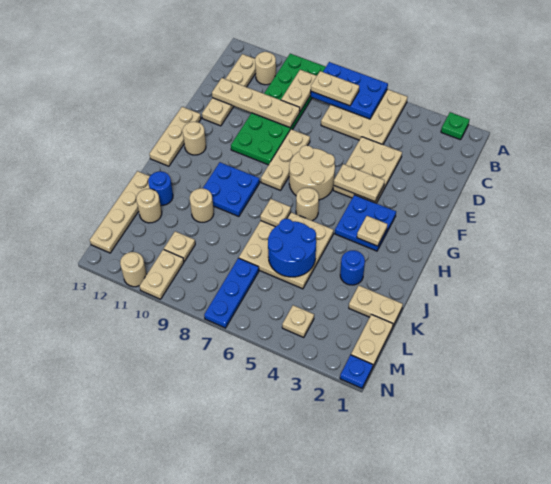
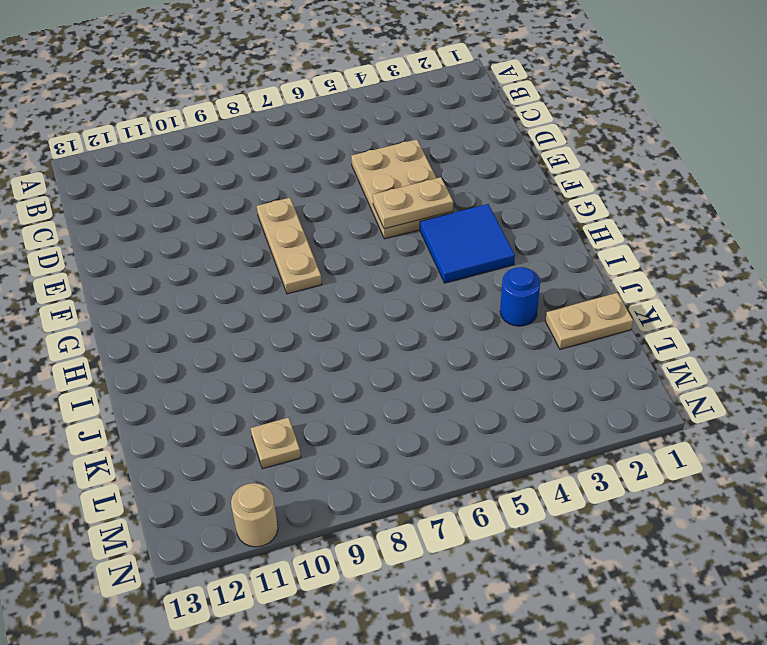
blue 2x2 tile [420,204,515,283] -> blue 2x2 plate [335,195,396,251]
none -> green 1x1 plate [441,112,470,140]
none -> tan 3x3 plate [321,89,408,144]
none -> green 2x6 plate [231,54,326,165]
none -> tan 1x1 round brick [255,52,276,85]

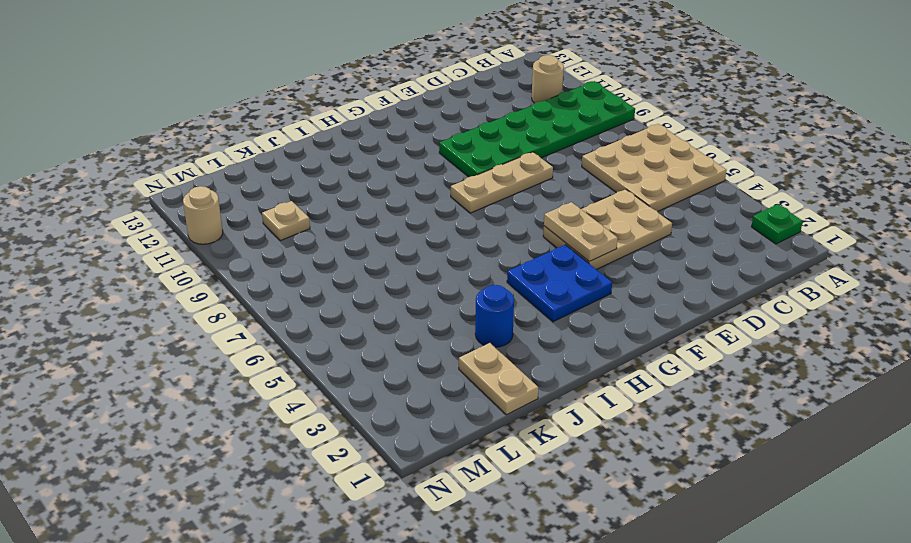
none -> tan 1x4 plate [202,54,256,126]
none -> tan 2x2 round brick [289,145,335,200]
none -> tan 1x3 plate [149,107,201,166]
none -> tan 1x1 round brick [183,122,206,155]

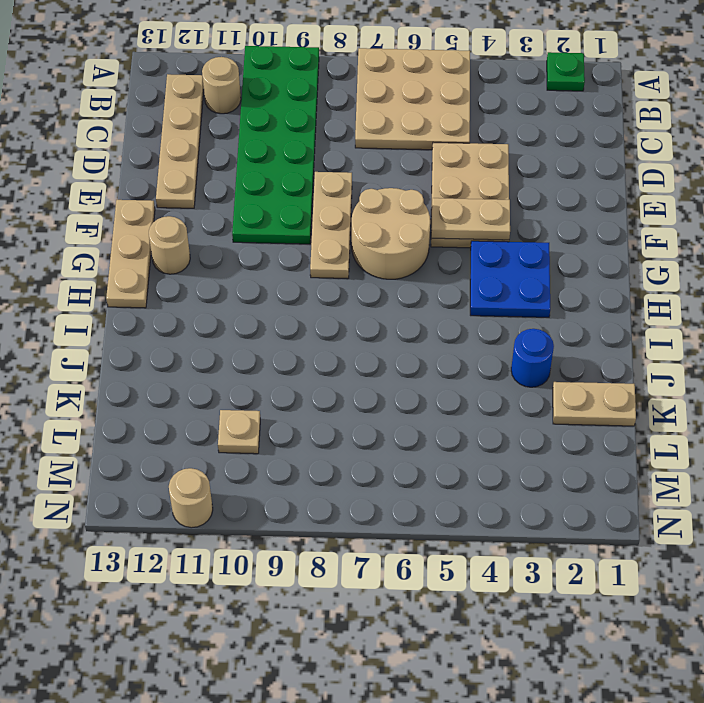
none -> tan 1x1 round brick [296,188,319,221]
none -> blue 2x2 plate [203,162,260,217]
none -> tan 3x3 plate [239,212,334,289]
none -> tan 1x1 round brick [190,188,214,222]

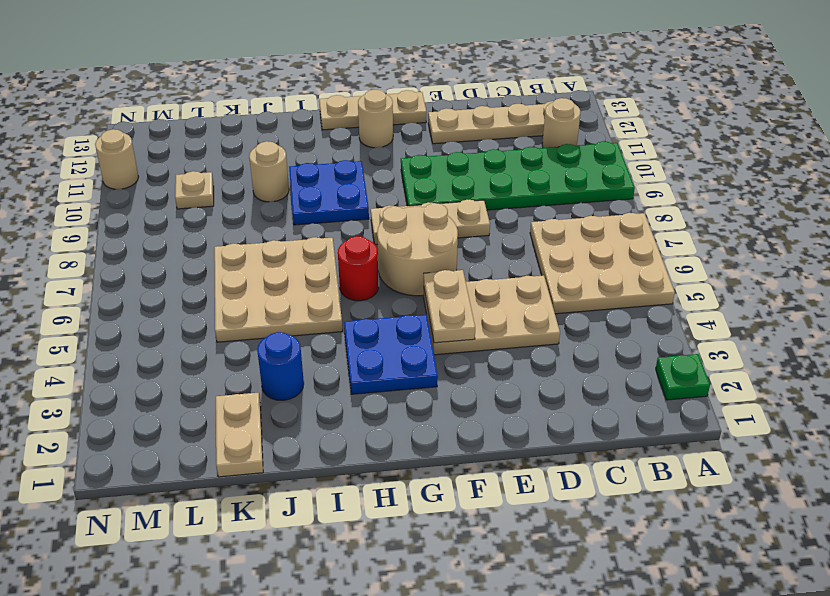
red 1x1 round brick [338,236,378,301] -> tan 1x1 round brick [296,188,319,221]
none -> blue 1x1 round brick [148,171,173,205]
none -> tan 1x4 plate [90,171,150,253]
none -> tan 1x1 round brick [136,189,162,223]
none -> tan 1x2 plate [351,314,393,366]

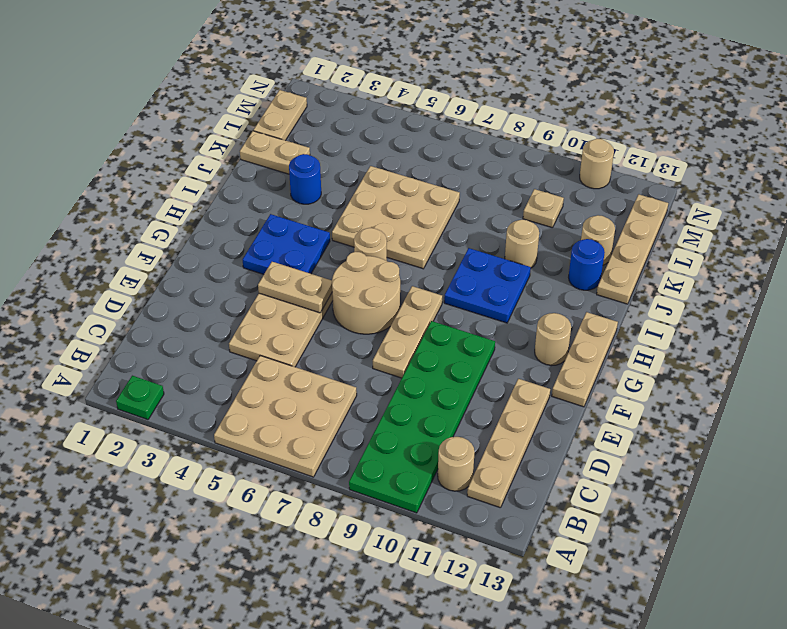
none -> blue 1x3 plate [204,258,259,328]
none -> tan 1x1 plate [282,305,314,337]
none -> tan 1x2 plate [140,249,184,299]
none -> blue 1x1 plate [340,355,373,388]

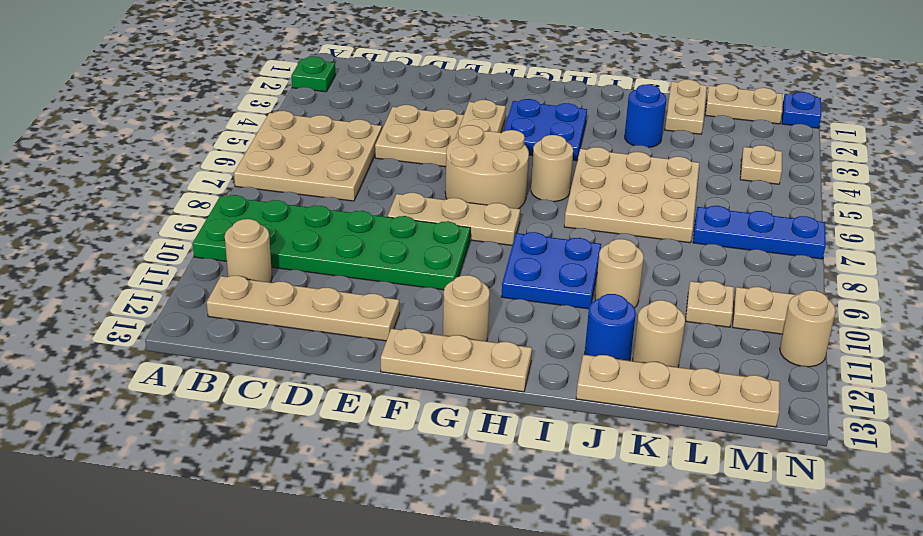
none -> blue 2x3 plate [310,62,388,119]
none -> tan 1x2 plate [281,70,317,111]
none -> tan 1x4 plate [212,78,300,127]
none -> tan 1x1 plate [357,216,388,246]

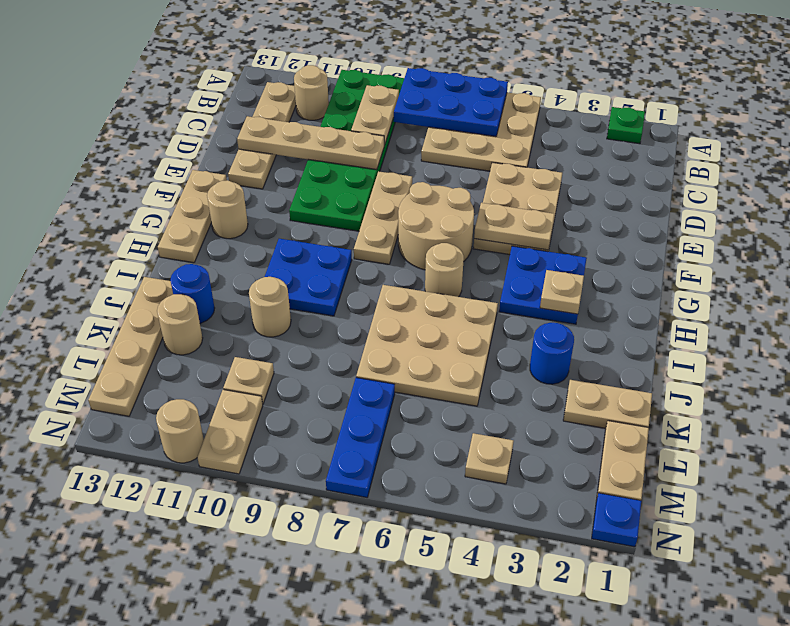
none -> tan 1x1 plate [260,199,291,227]
none -> blue 2x2 round brick [268,219,316,277]
none -> tan 1x2 plate [311,71,359,106]

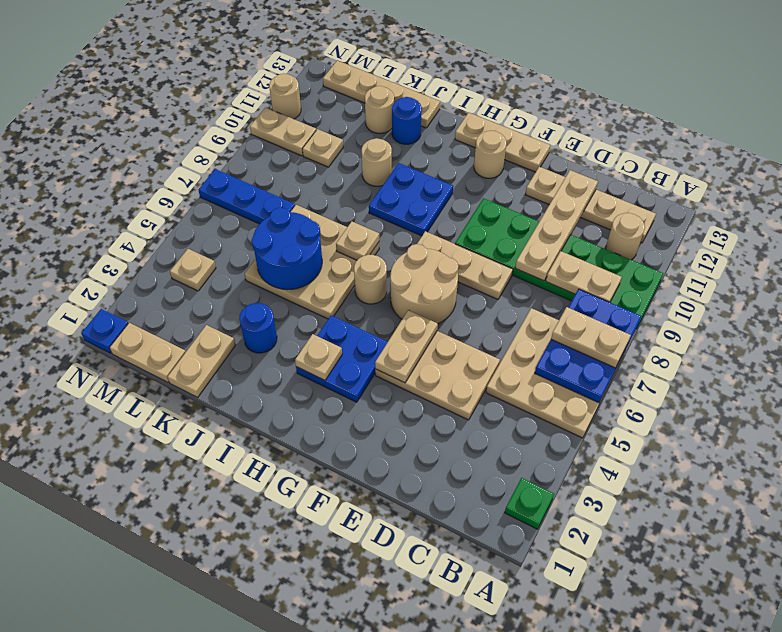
tan 1x2 plate [551,307,631,368] -> tan 1x2 plate turned to [311,71,359,106]

